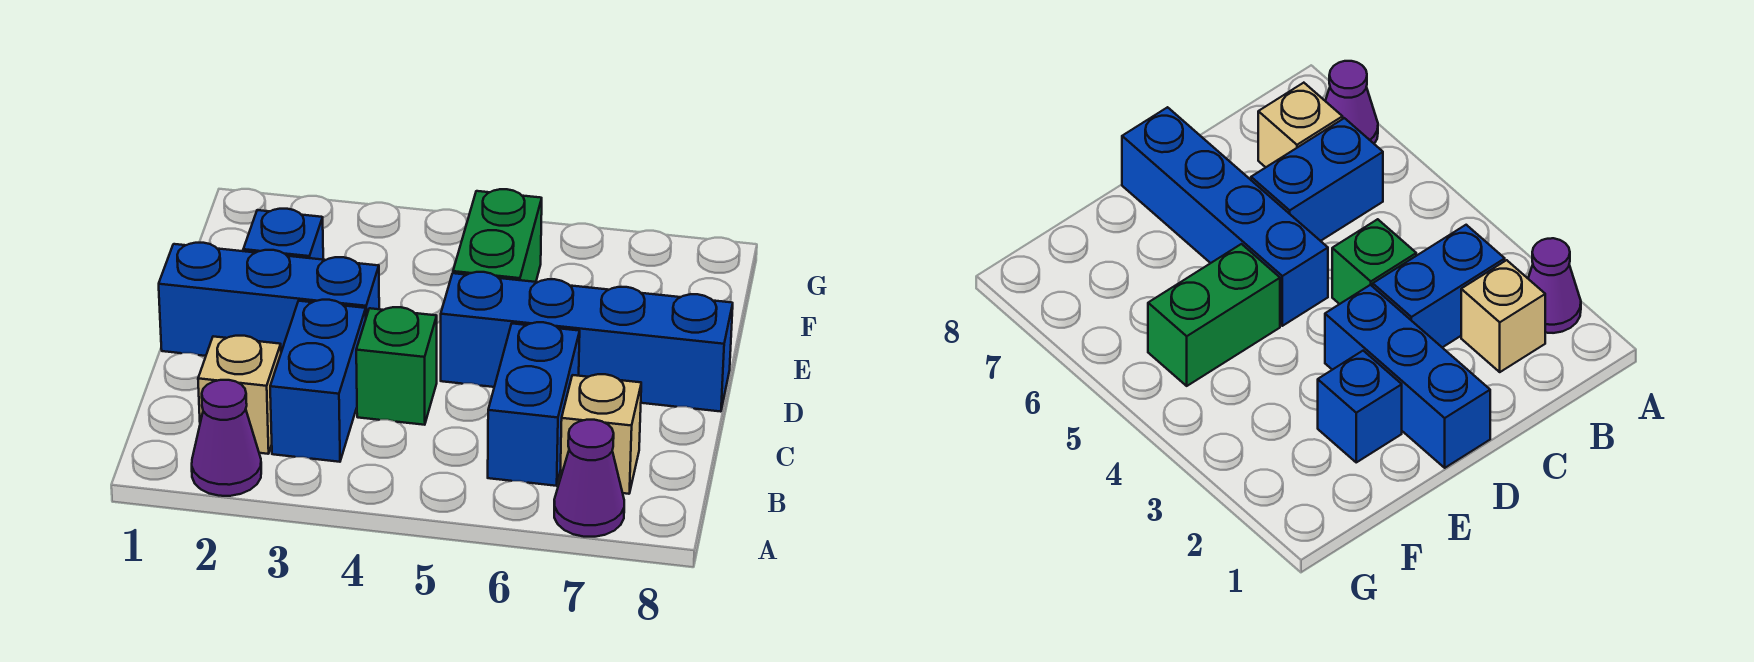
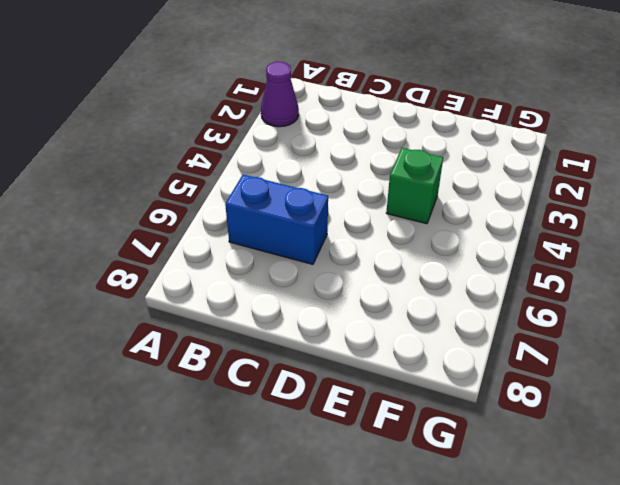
green 1x1 brick [386,148,443,224] -> green 1x1 brick moved to [356,307,437,425]
none -> purple 1x1 cone [554,420,624,537]
none -> tan 1x1 brick [198,336,281,454]

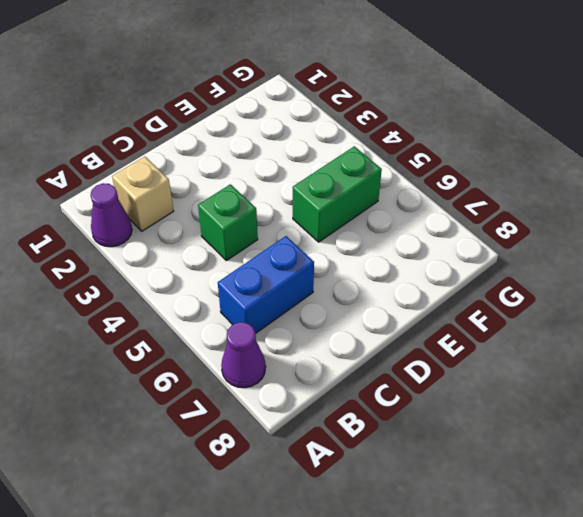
none -> blue 1x2 brick [270,300,366,462]
none -> tan 1x1 brick [560,374,641,494]

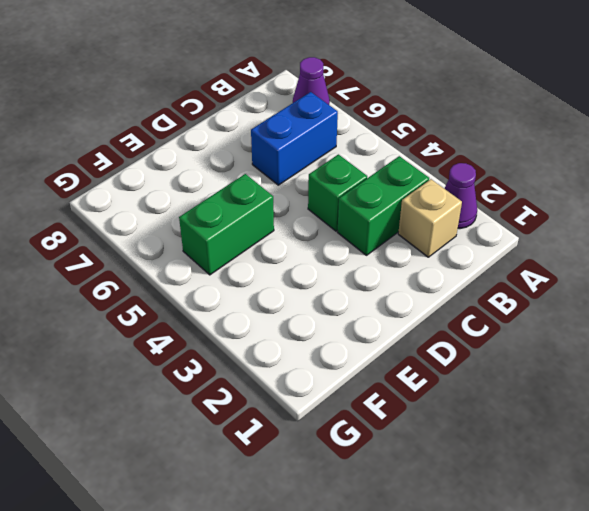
green 1x2 brick [337,156,429,255] -> blue 1x2 brick [270,300,366,462]
none -> tan 1x1 brick [560,374,641,494]
none -> blue 1x3 brick [159,243,379,356]

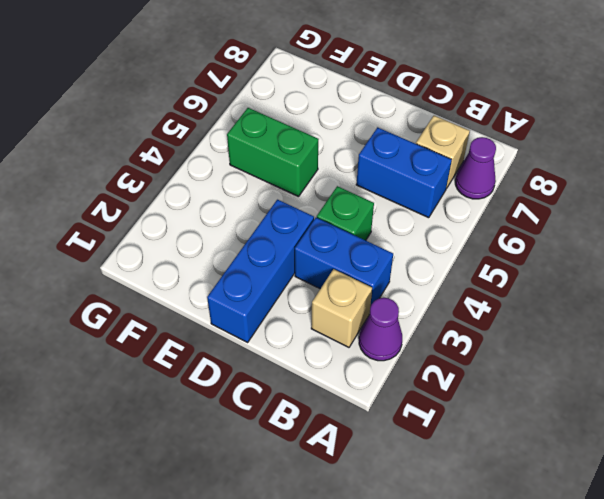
none -> blue 1x4 brick [441,272,733,412]
none -> blue 1x1 brick [243,209,323,260]

